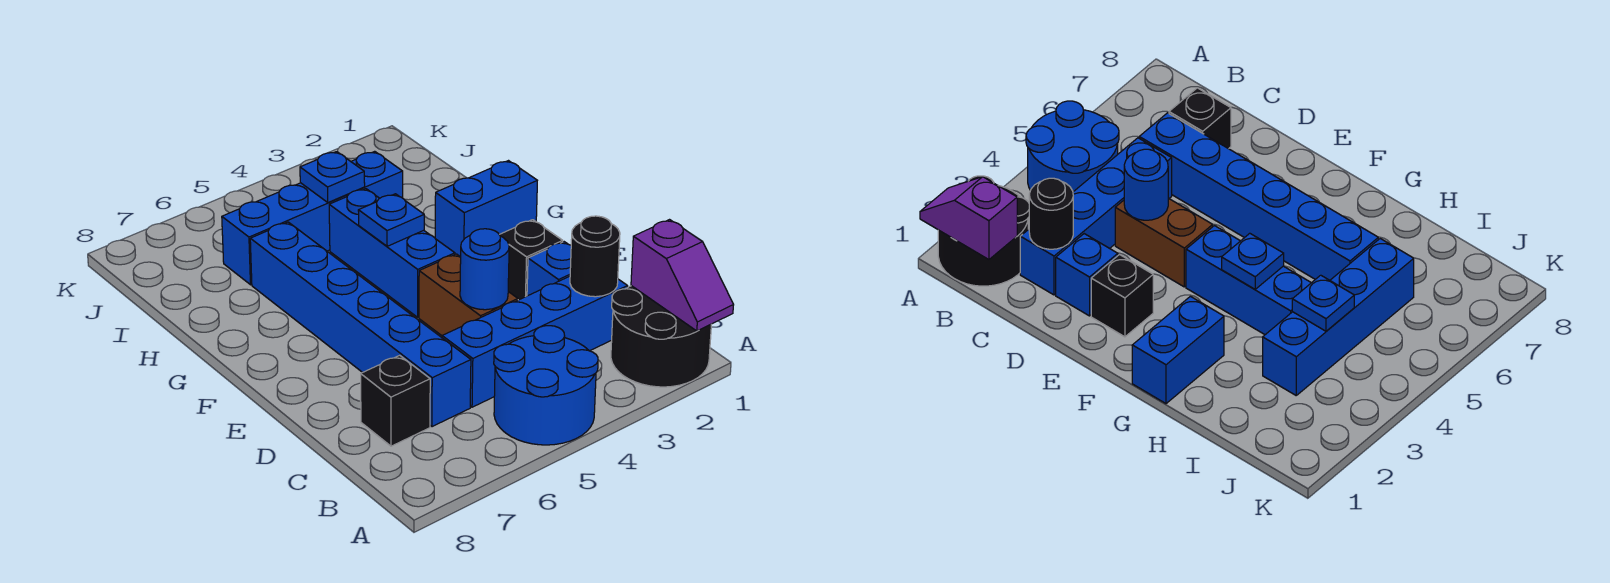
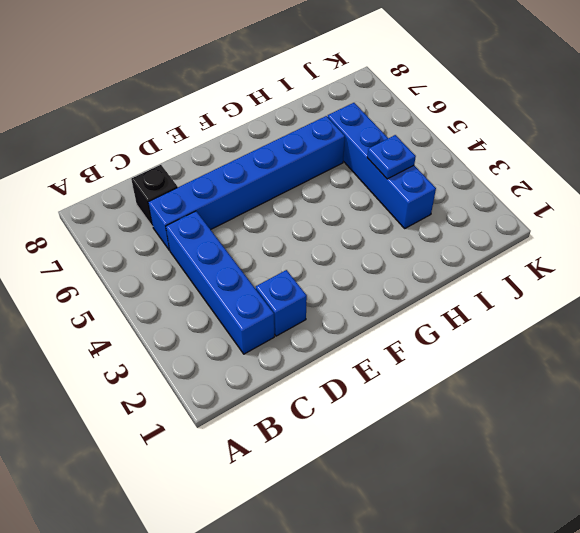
none -> black 2x2 round brick [611,286,711,387]
none -> blue 2x2 round brick [494,326,598,445]
none -> brown 1x2 brick [419,254,518,336]

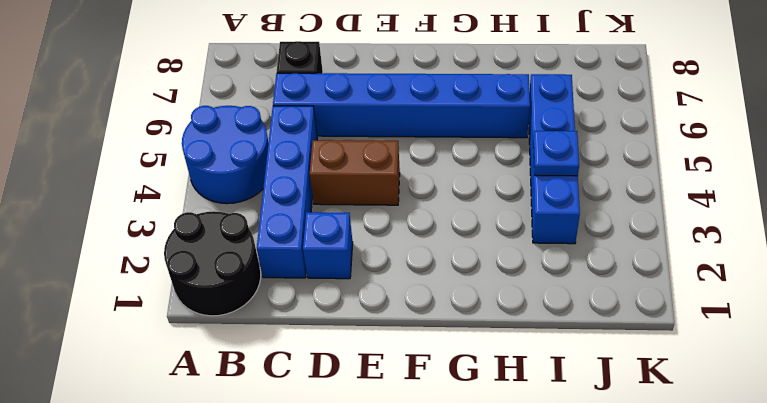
none -> black 1x1 brick [499,220,563,300]
none -> blue 1x3 brick [329,189,455,317]
none -> blue 1x2 brick [435,161,537,257]

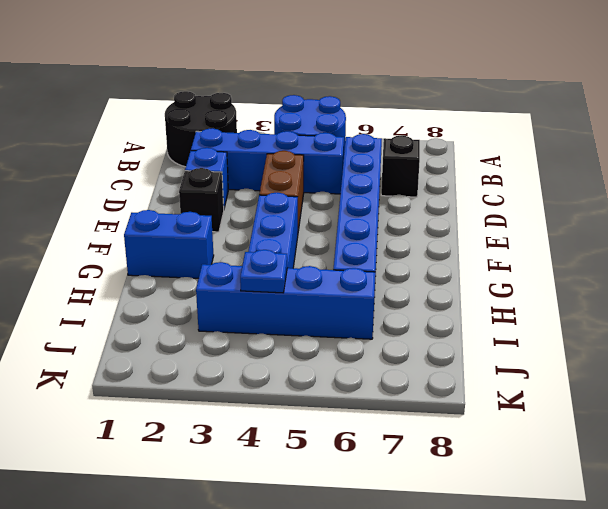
none -> purple 1x2 slope [631,220,733,331]
none -> black 1x1 round brick [570,216,620,297]
none -> blue 1x1 round brick [460,229,509,310]

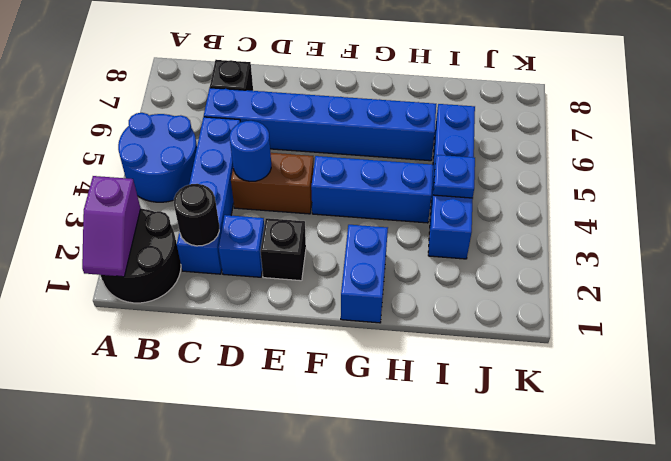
purple 1x2 slope [82,176,141,277] -> purple 1x2 slope turned to [631,220,733,331]
none -> blue 1x1 plate [358,194,424,246]

